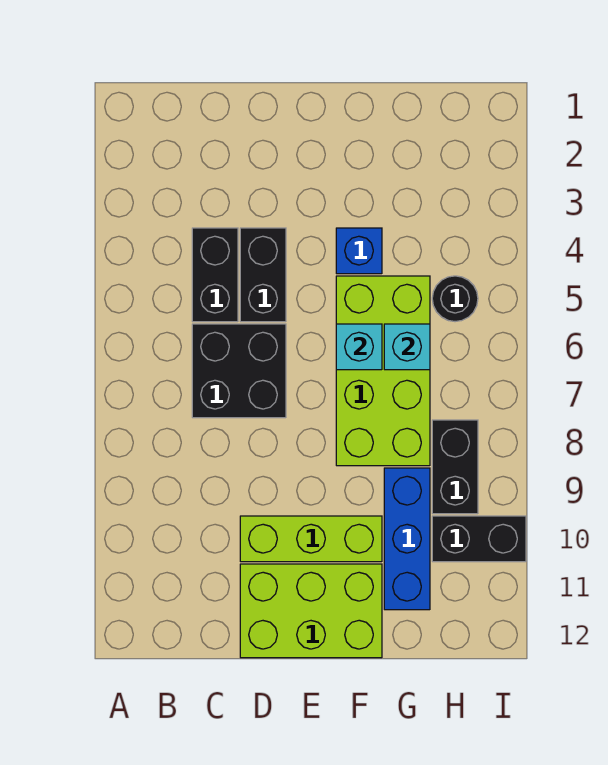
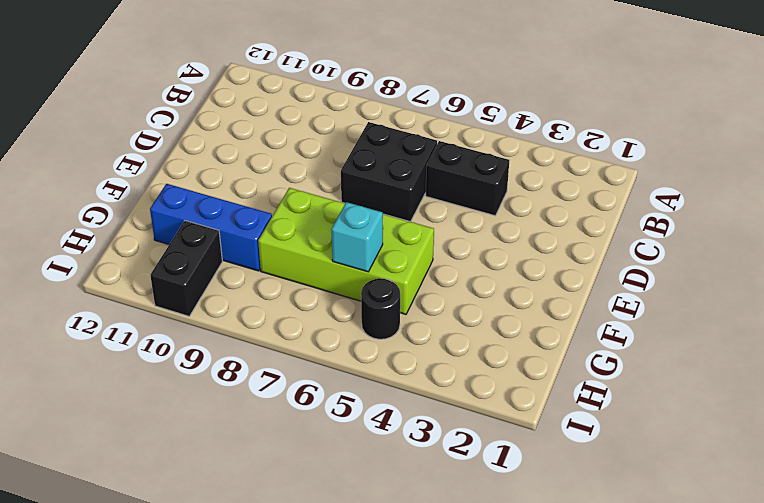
none -> black 1x2 brick [240,228,286,322]
none -> lime 1x3 brick [240,516,382,562]
none -> lime 2x3 brick [240,564,382,658]

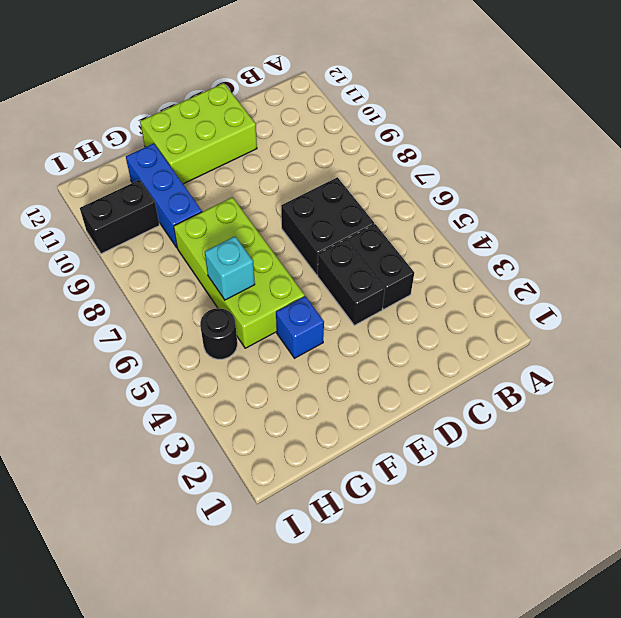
none -> lime 1x3 brick [240,516,382,562]
none -> black 1x2 brick [432,420,478,514]
none -> cyan 1x1 brick [336,324,382,370]

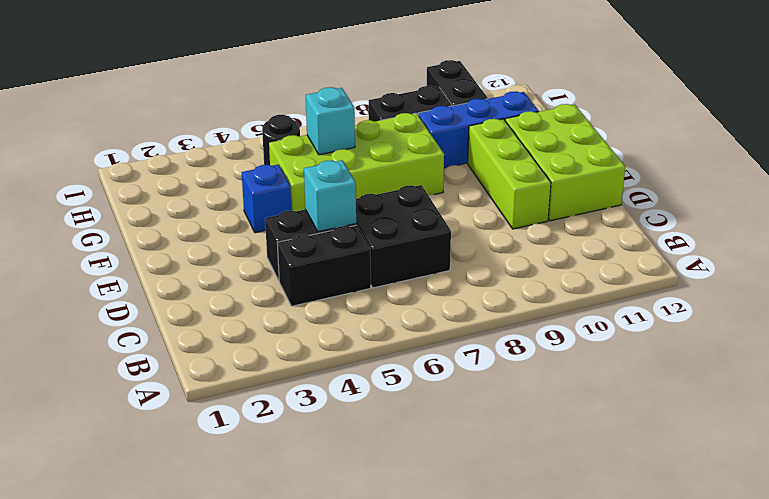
cyan 1x1 brick [304,160,356,232] -> cyan 1x1 brick moved to [336,324,382,370]

